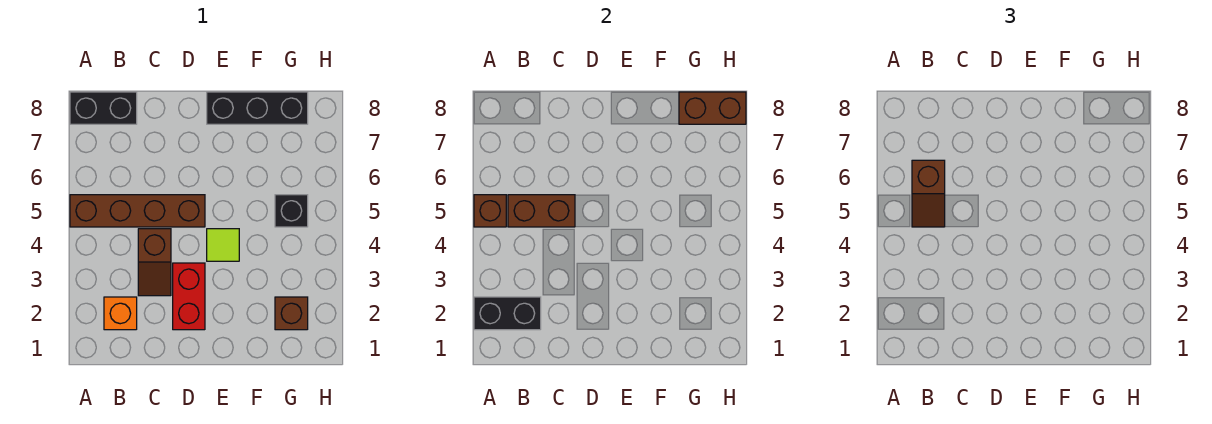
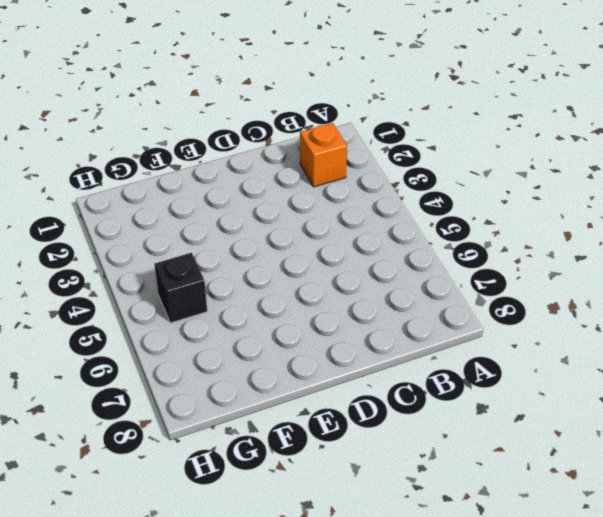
none -> brown 1x4 brick [70,195,205,227]
none -> black 1x2 brick [70,92,137,124]
none -> brown 1x2 slope [138,229,171,296]

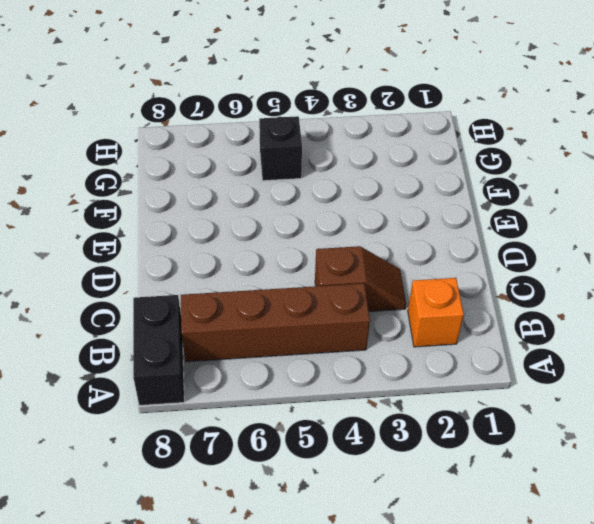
brown 1x4 brick [181,283,370,362] -> brown 1x4 brick turned to [70,195,205,227]
none -> red 1x2 brick [173,263,205,330]
none -> lime 1x1 tile [207,229,239,261]
none -> black 1x3 brick [207,92,308,124]

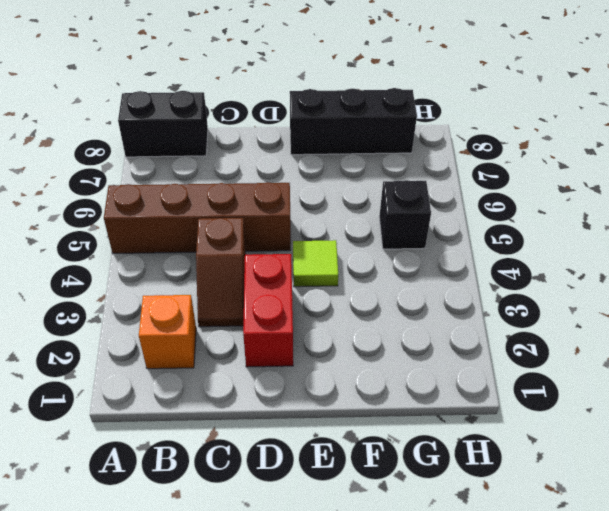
none -> brown 1x1 brick [275,297,308,330]
none -> black 1x2 brick [474,297,541,330]
none -> brown 1x1 brick [474,195,506,227]

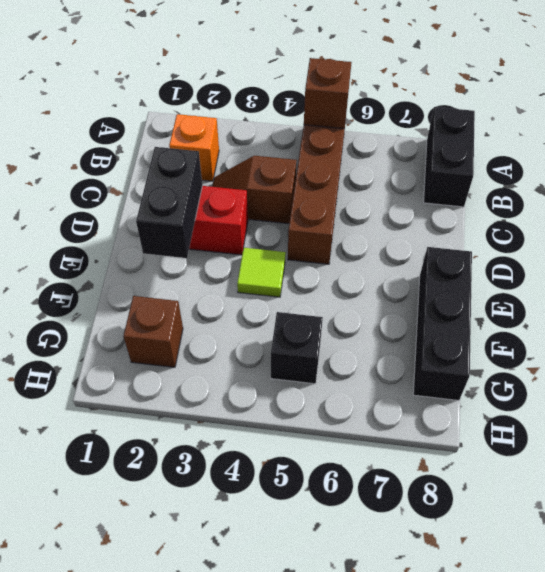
black 1x2 brick [136,147,202,258] -> black 1x2 brick moved to [474,297,541,330]
none -> brown 1x2 brick [508,195,575,227]
none -> brown 1x2 brick [679,92,746,124]
none -> brown 1x2 slope [912,160,945,227]

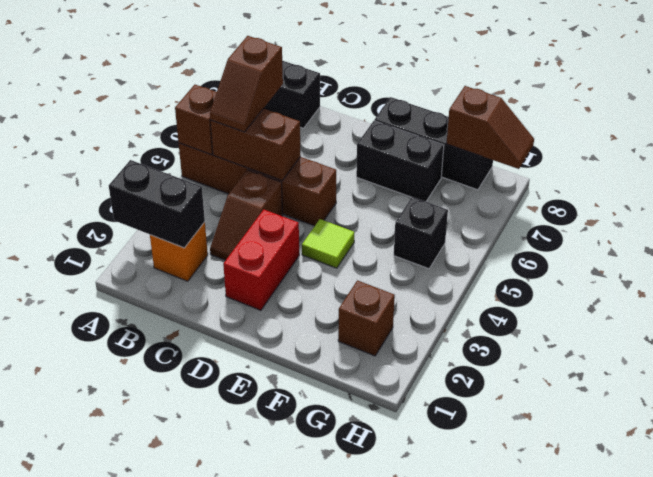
black 1x2 brick [356,121,444,201] -> none
brown 1x2 slope [446,86,534,169] -> brown 1x2 brick [679,92,746,124]

